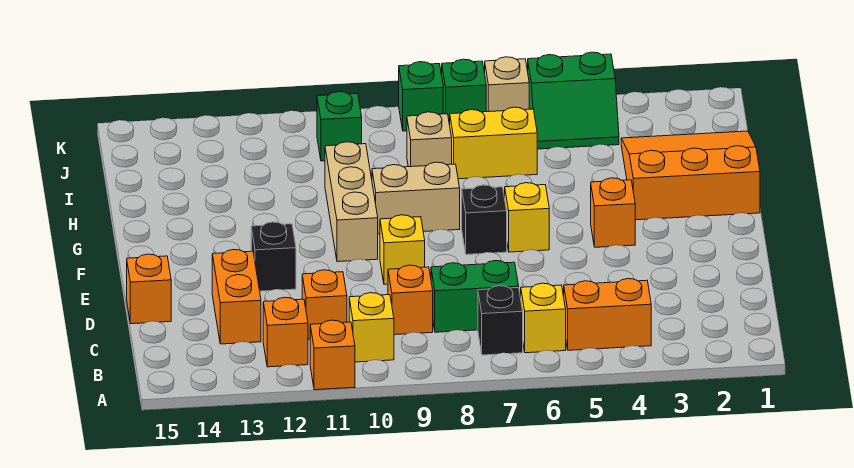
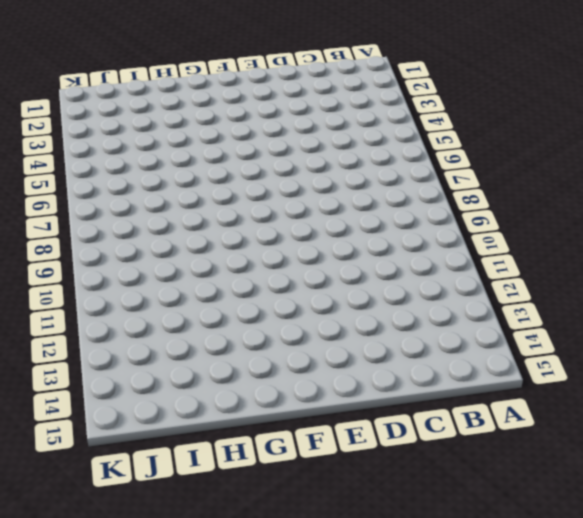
none -> orange 1x1 brick [310,320,355,390]
none -> orange 1x2 brick [564,279,651,350]
none -> yellow 1x1 brick [521,283,566,353]

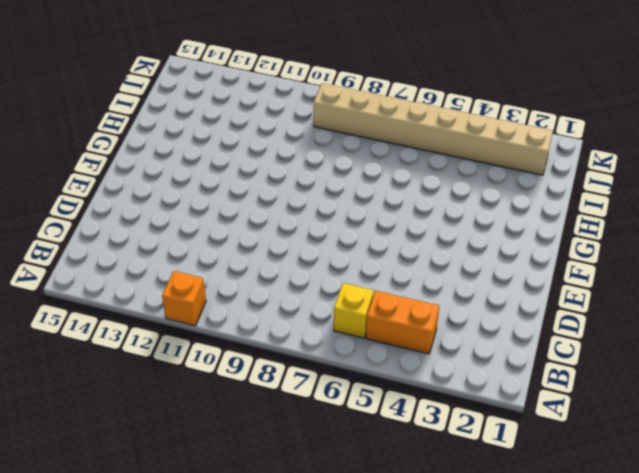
tan 1x8 brick [314,83,553,175] -> green 2x2 slope [528,52,619,149]
none -> black 1x1 brick [478,286,523,355]
none -> yellow 1x1 brick [349,293,394,362]
none -> orange 1x1 brick [263,297,308,367]

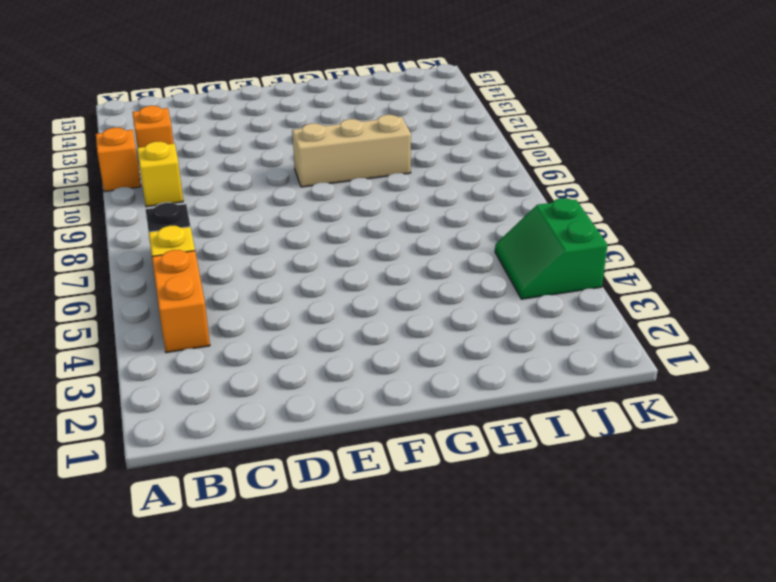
none -> green 1x2 brick [431,261,519,332]
none -> orange 1x1 brick [388,265,433,335]
none -> orange 1x1 brick [302,270,347,339]

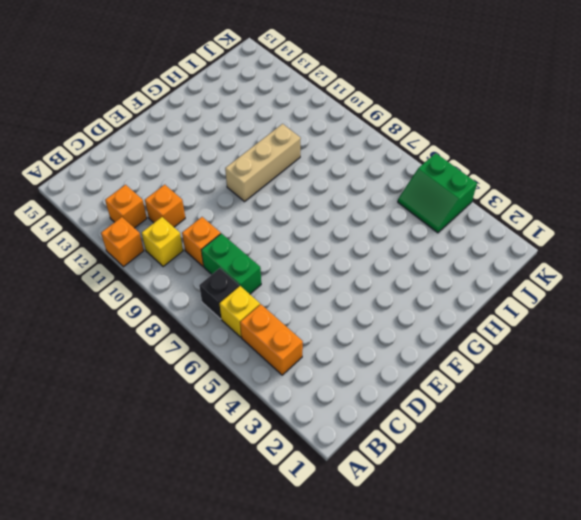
none -> orange 1x2 brick [212,250,261,344]
none -> orange 1x1 brick [127,254,171,324]
none -> yellow 1x1 brick [380,215,425,284]

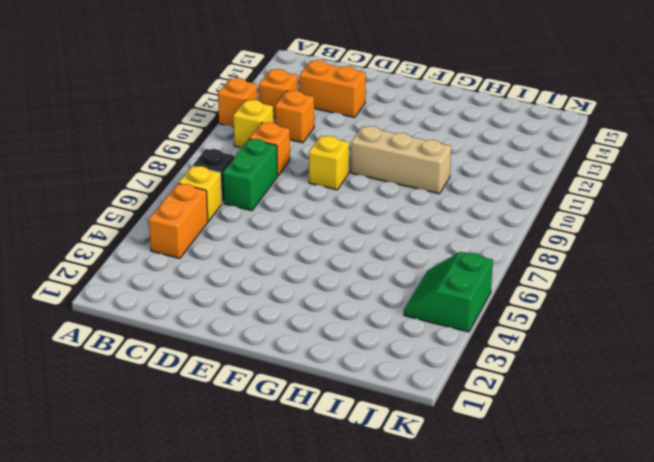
none -> orange 1x1 brick [127,254,171,324]
none -> black 1x1 brick [251,222,296,291]
none -> orange 1x1 brick [591,178,635,247]

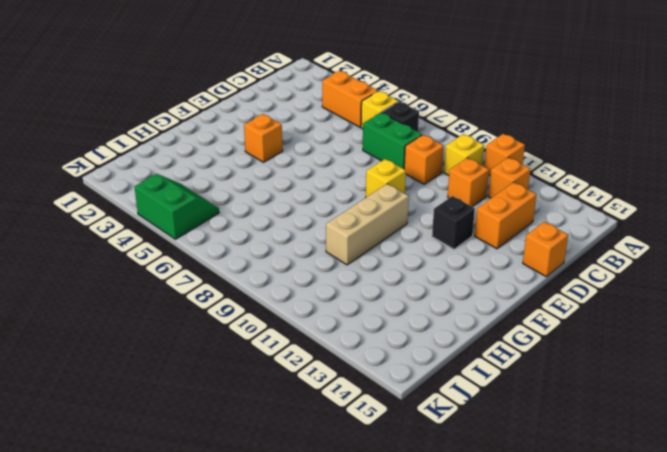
none -> yellow 1x1 brick [505,183,549,252]
none -> black 1x1 brick [462,185,507,255]
none -> orange 3x3 slope [621,131,760,220]

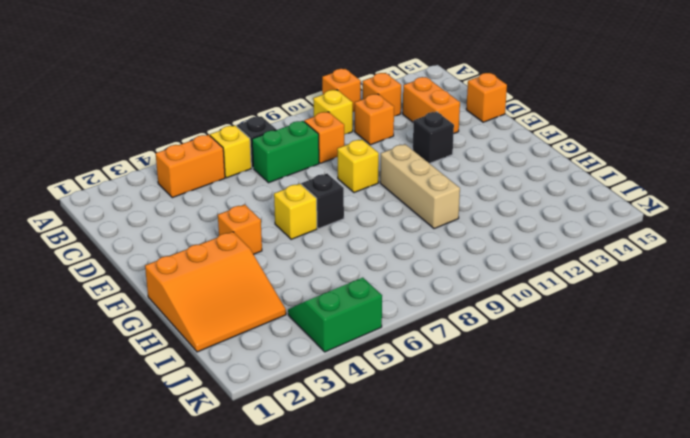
none -> tan 1x2 brick [372,162,460,234]
none -> yellow 1x2 brick [450,107,537,179]
none -> tan 1x1 brick [407,112,452,167]

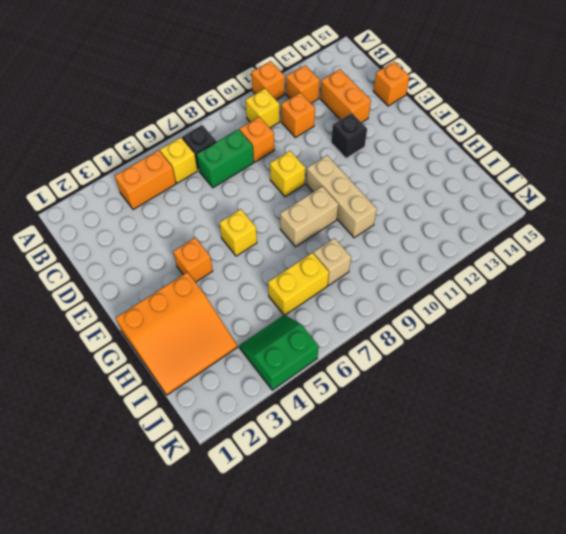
none -> black 1x1 brick [462,185,507,255]
none -> green 1x1 brick [317,92,362,161]
none -> tan 1x1 brick [485,57,529,112]

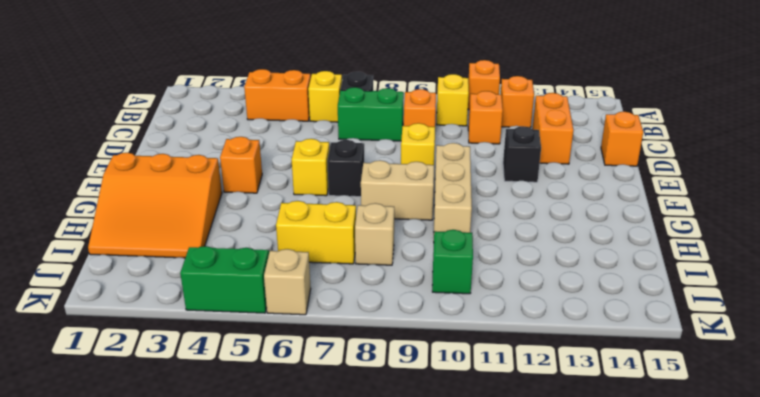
none -> green 1x1 brick [442,59,486,125]
none -> green 1x1 brick [399,62,443,131]

